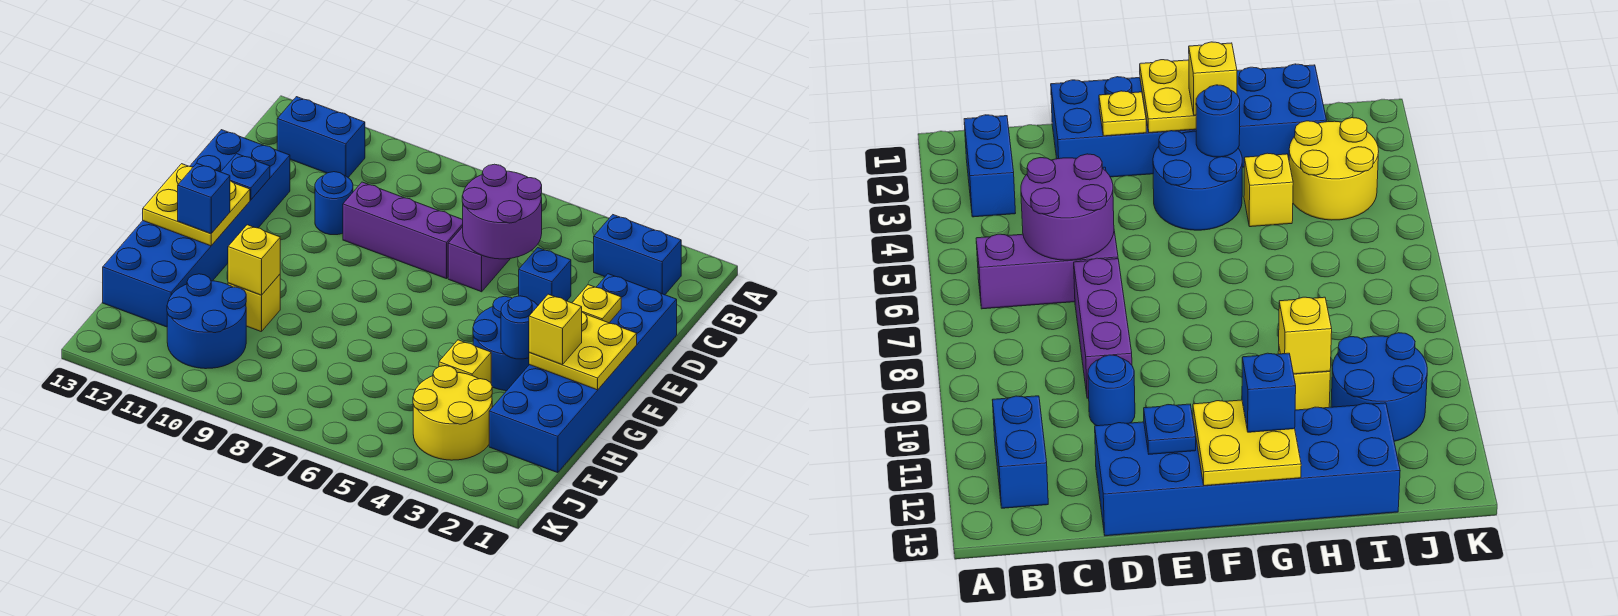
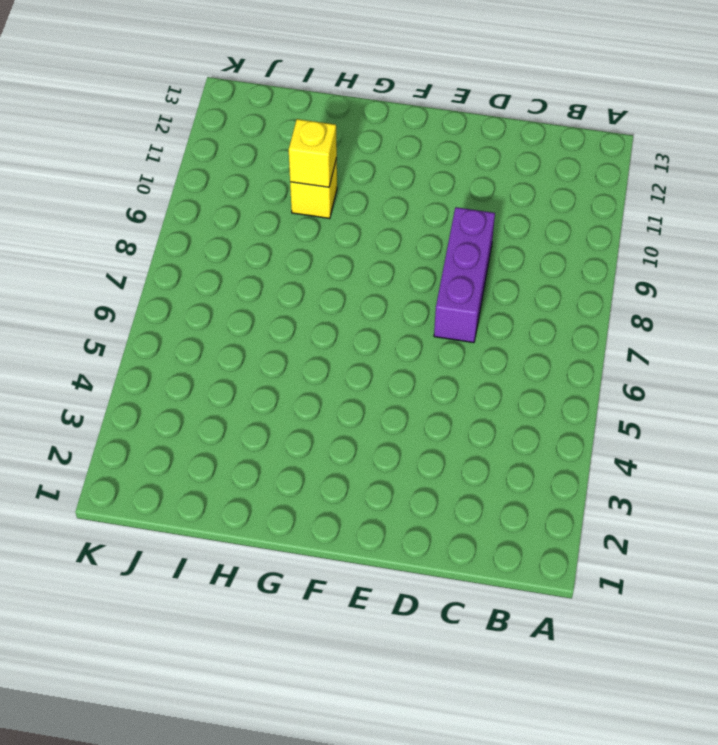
none -> blue 1x2 brick [594,215,681,295]
none -> purple 1x3 brick [448,227,511,292]
none -> blue 1x2 brick [277,97,365,177]

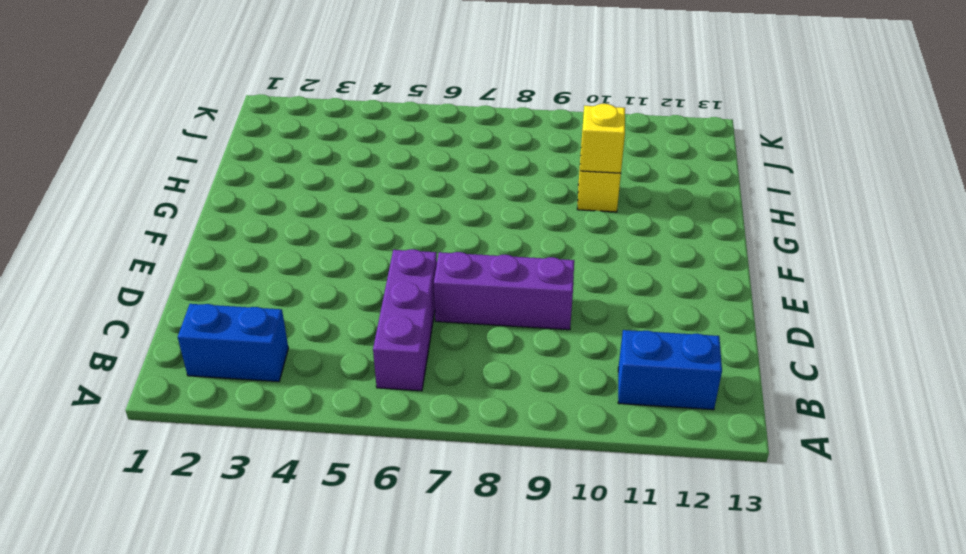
none -> blue 2x6 brick [489,274,677,473]
none -> blue 1x1 brick [519,248,571,305]
none -> blue 1x1 round brick [315,172,353,235]

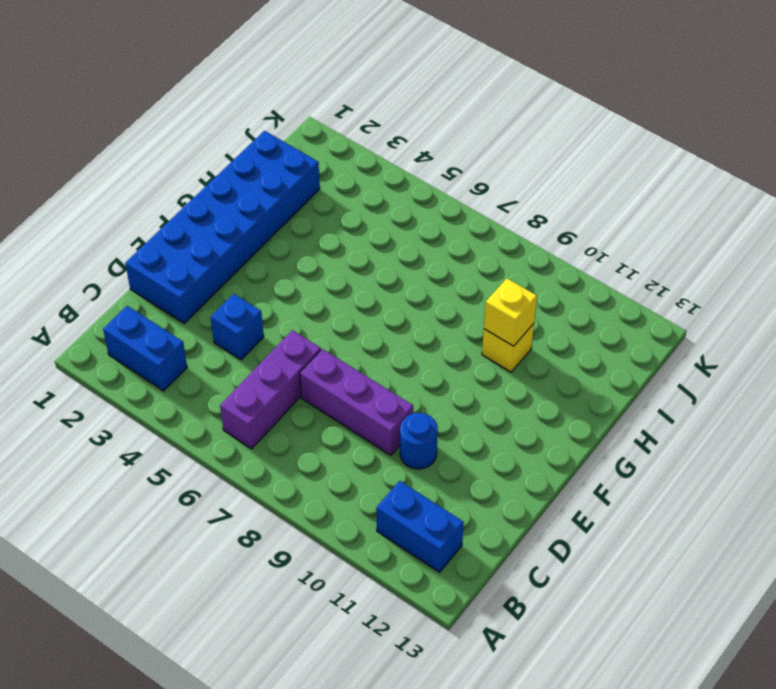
none -> blue 2x6 brick [103,130,290,327]
none -> blue 2x2 round brick [473,296,529,391]
none -> yellow 1x1 brick [439,340,491,382]

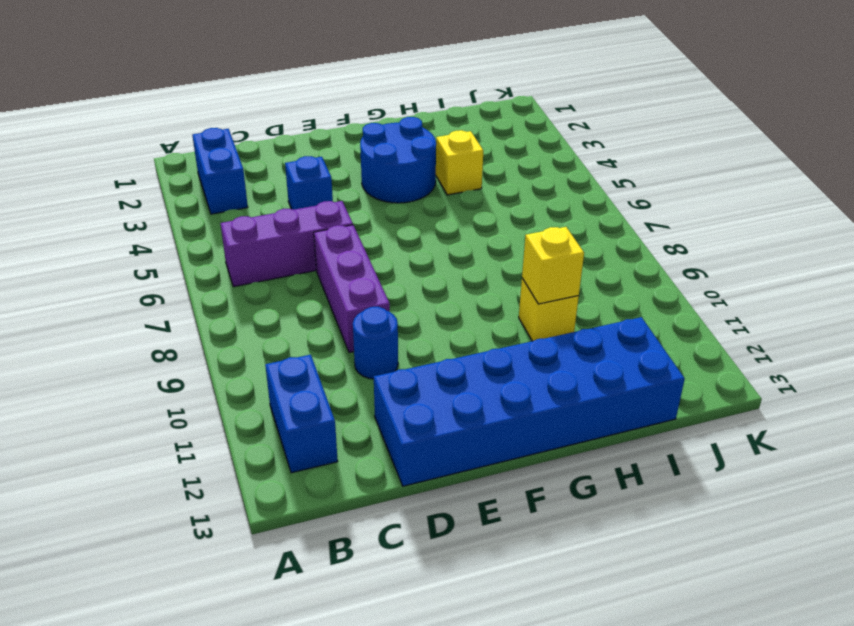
none -> blue 2x6 brick [489,274,677,473]
none -> yellow 2x2 round brick [413,366,492,460]
none -> blue 2x2 round brick [167,274,246,369]

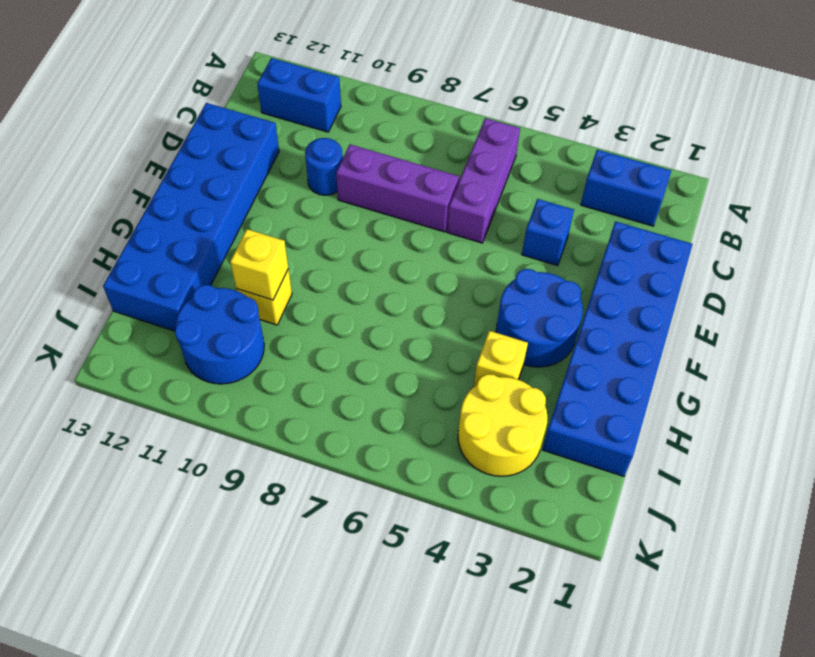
none -> purple 2x2 round brick [462,164,542,259]
none -> yellow 1x1 plate [572,285,621,323]
none -> blue 1x1 plate [221,154,270,200]

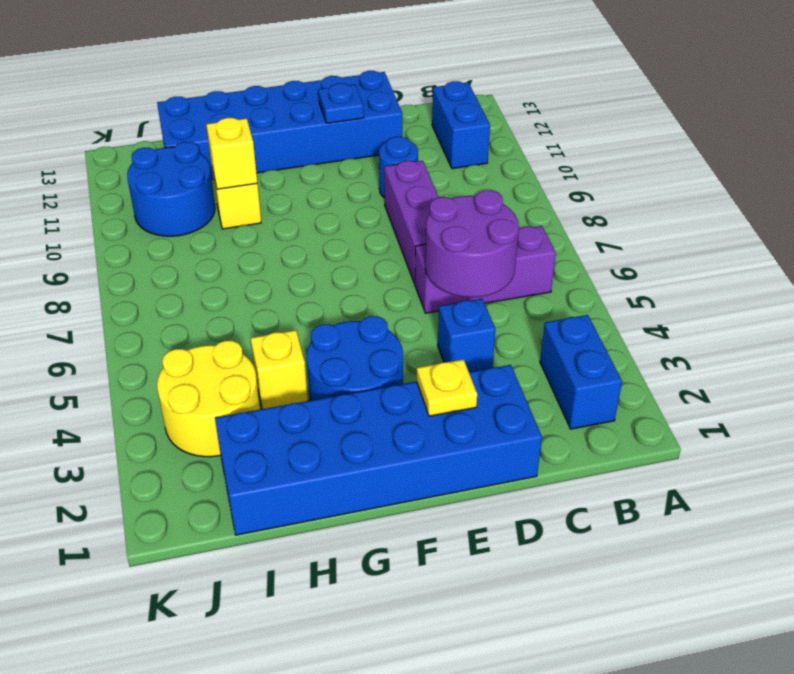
none -> yellow 2x2 plate [529,312,637,390]
none -> yellow 2x2 plate [143,164,250,246]
none -> blue 1x1 round brick [501,296,538,359]

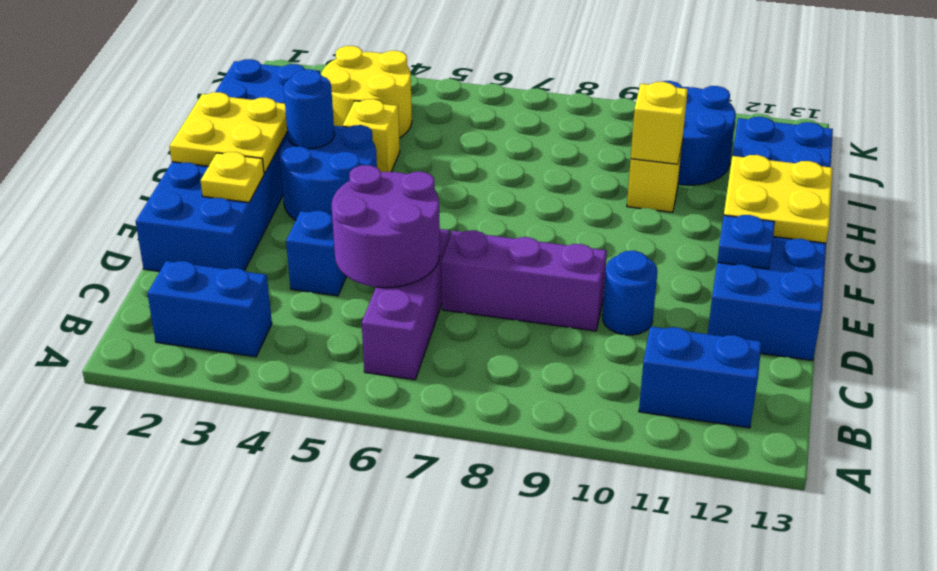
none -> yellow 1x1 brick [529,294,582,365]
none -> blue 1x1 brick [178,163,230,234]

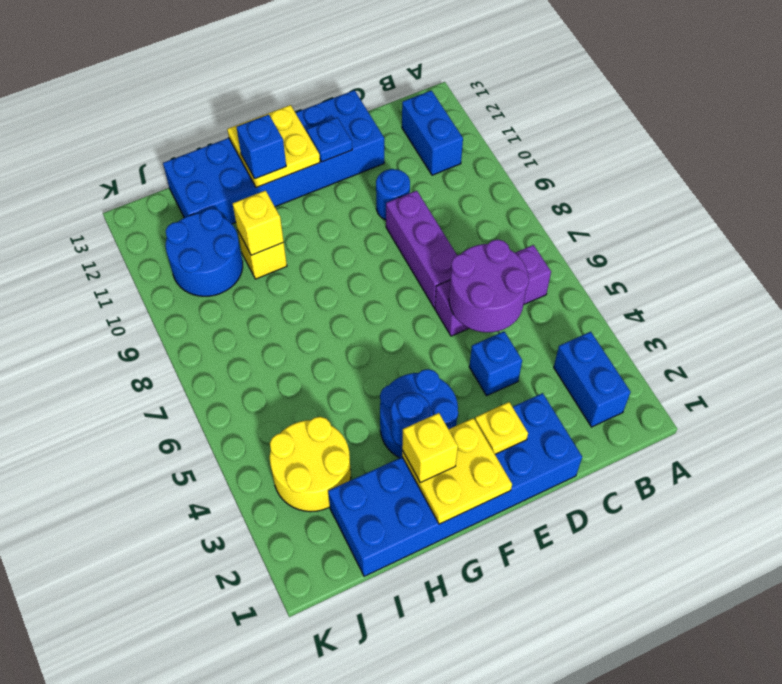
none -> yellow 1x1 brick [439,340,491,382]

